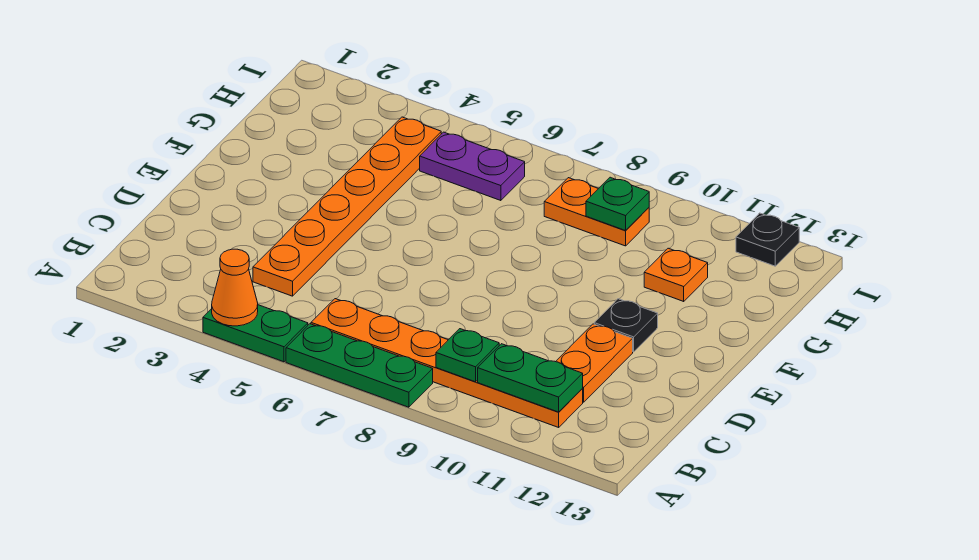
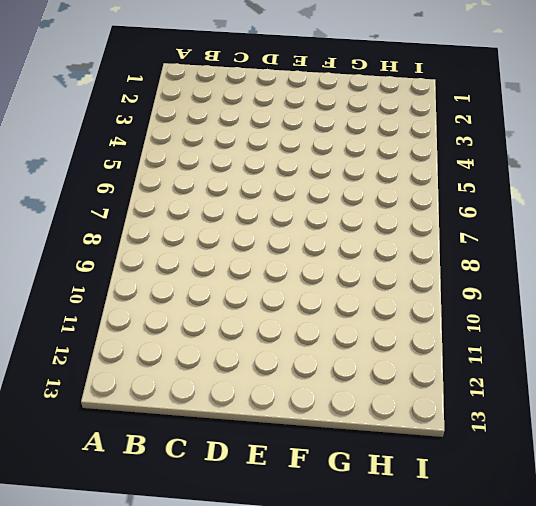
none -> green 1x2 plate [203,305,308,362]
none -> green 1x3 plate [286,324,433,407]
none -> orange 1x6 plate [311,299,583,427]

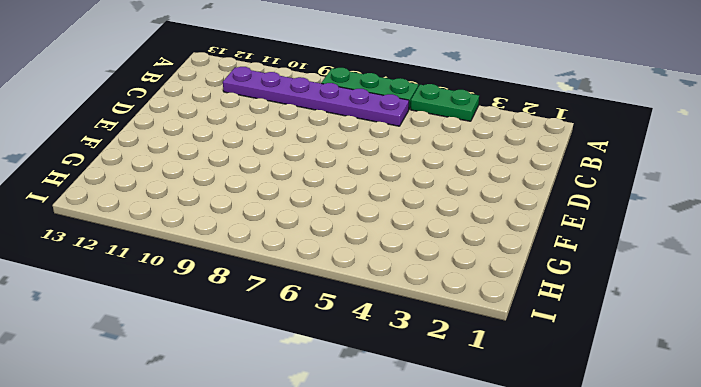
purple 1x6 plate [223,67,409,126] -> orange 1x6 plate [311,299,583,427]
none -> orange 1x6 plate [253,117,441,296]
none -> orange 1x2 plate [556,324,633,402]
none -> black 1x1 plate [594,299,658,352]

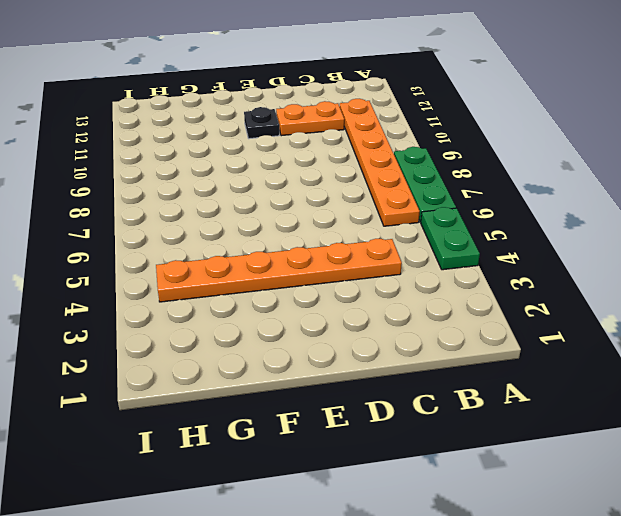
none -> orange 1x1 plate [644,248,708,301]
none -> purple 1x2 plate [420,132,525,201]
none -> orange 1x2 plate [544,178,649,246]

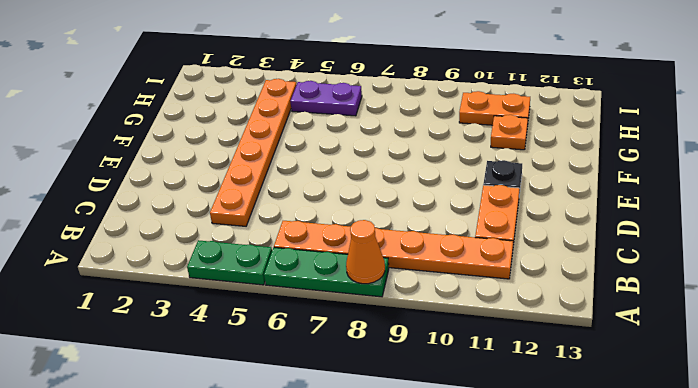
orange 1x1 cone [346,220,385,284] -> orange 1x1 cone moved to [212,249,258,326]
orange 1x2 plate [459,91,530,126] -> orange 1x2 plate moved to [544,178,649,246]
none -> black 1x1 plate [736,213,799,266]
none -> green 1x1 plate [436,329,499,382]
none -> green 1x2 plate [478,344,583,412]

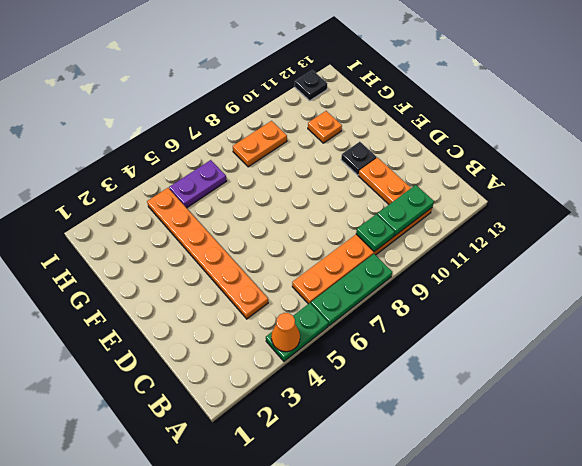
none -> green 1x1 plate [586,177,649,231]

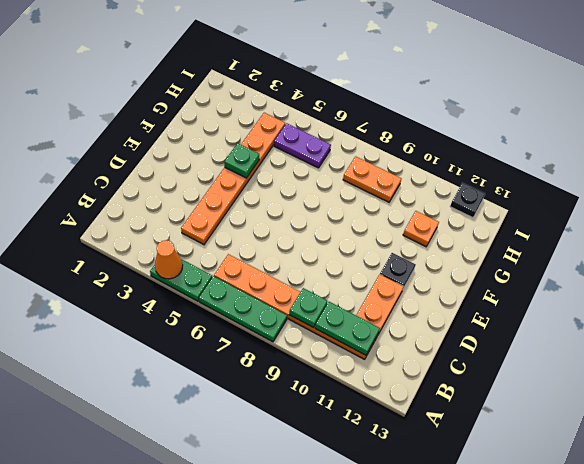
green 1x1 plate [224,143,259,178] -> green 1x1 plate moved to [586,177,649,231]

